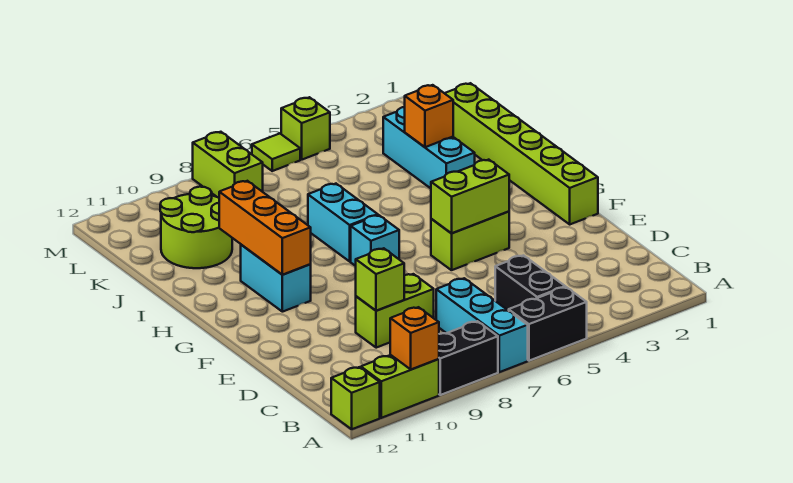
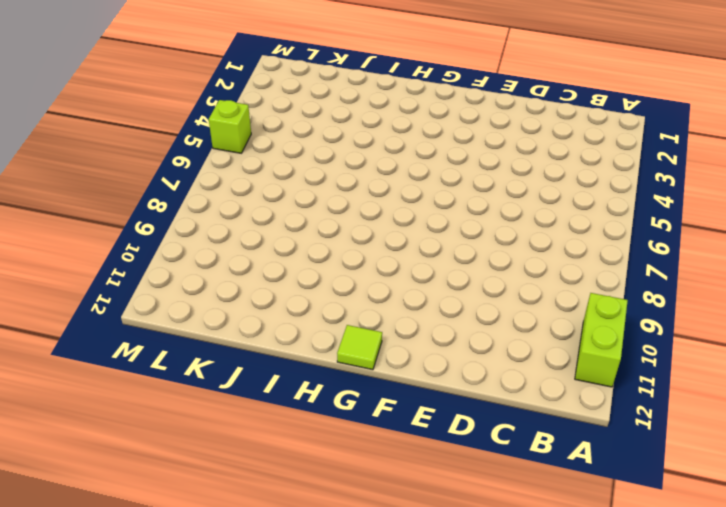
lime 1x1 tile [337,325,382,370] -> lime 1x1 tile moved to [252,134,300,171]
none -> black 1x2 brick [509,287,587,361]
none -> cyan 1x3 brick [436,278,528,372]
none -> black 1x2 brick [439,321,498,395]

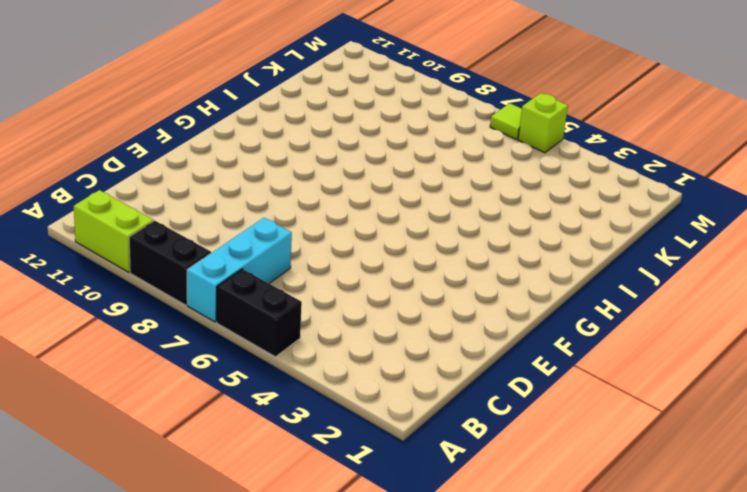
none -> lime 1x1 brick [331,367,380,429]
none -> black 1x2 brick [495,255,565,311]
none -> lime 1x2 brick [356,274,434,348]

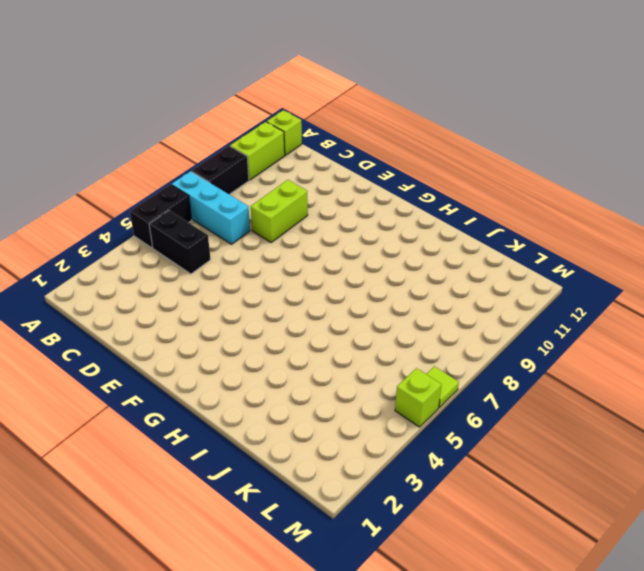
none -> lime 1x6 brick [445,83,598,224]
none -> lime 1x2 brick [431,212,509,270]
none -> cyan 1x1 brick [351,215,399,266]

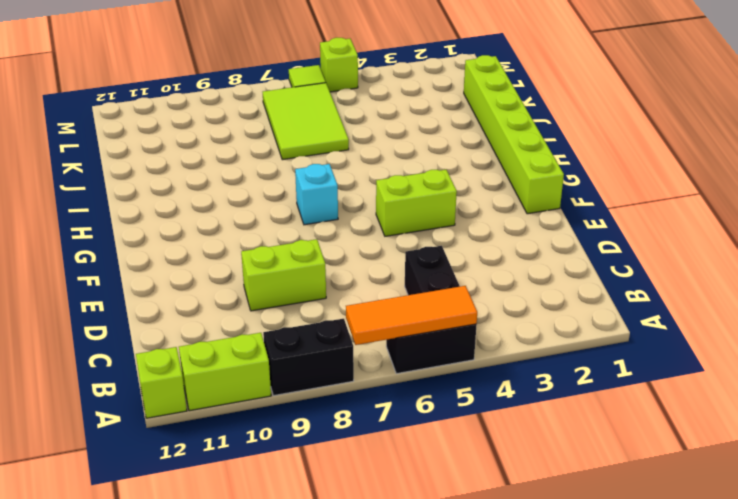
orange 1x3 tile [346,286,477,345] -> none
lime 2x3 tile [263,83,349,160] -> none
none -> cyan 1x3 brick [436,278,528,372]
none -> cyan 1x2 brick [241,245,311,312]
none -> cyan 1x2 brick [308,184,378,261]

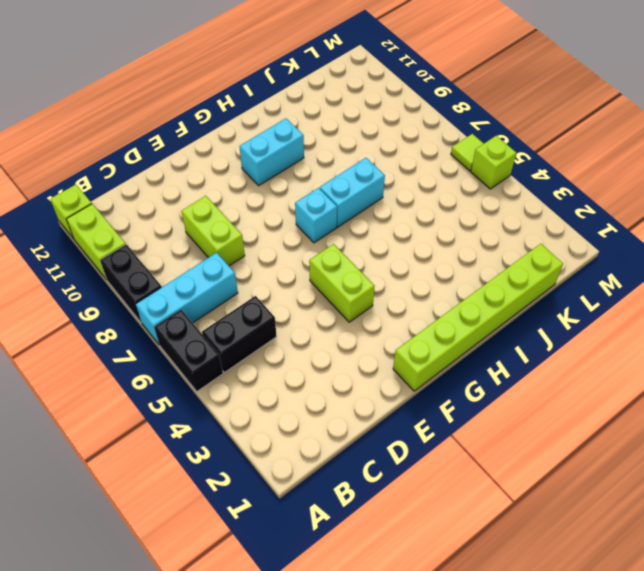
none -> cyan 1x3 brick [383,107,475,188]
none -> lime 2x2 round brick [160,187,232,268]
none -> lime 1x2 brick [193,132,263,198]

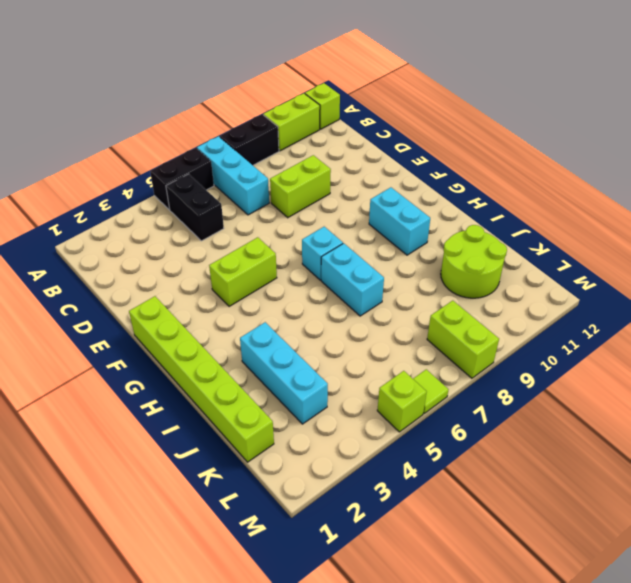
none -> orange 1x1 brick [390,307,439,370]
none -> lime 1x1 brick [356,248,404,311]
none -> lime 1x2 brick [431,160,509,233]

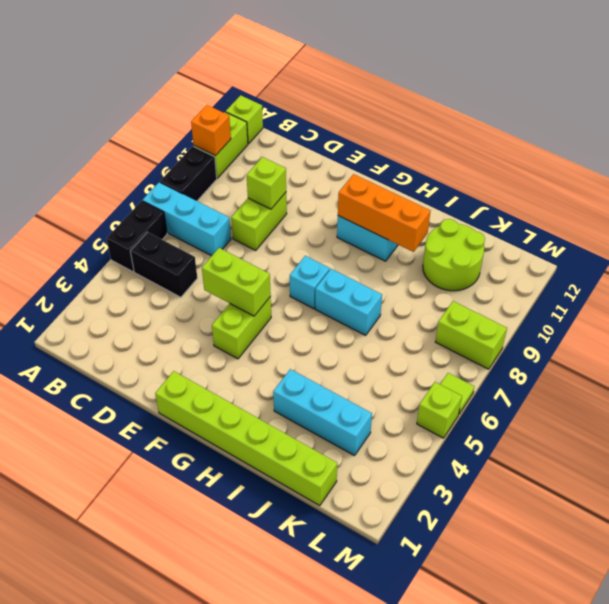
lime 1x2 brick [202,248,271,316] -> lime 1x2 brick turned to [431,160,509,233]
none -> orange 1x1 brick [405,85,453,147]

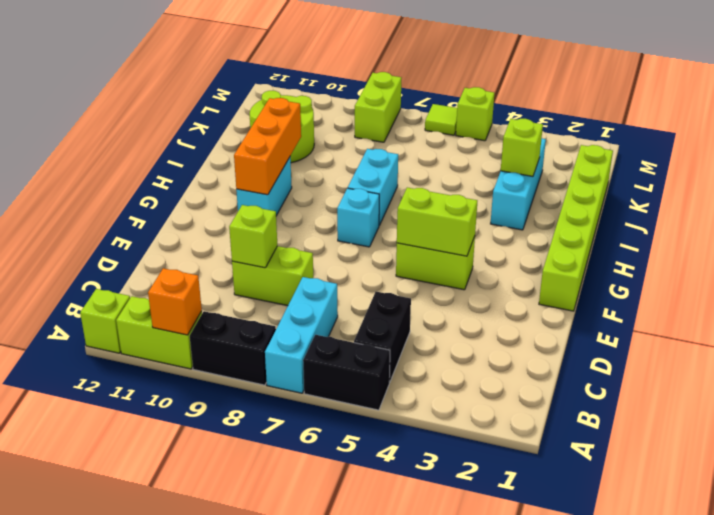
lime 1x1 brick [501,119,543,176] -> orange 1x1 brick [405,85,453,147]

